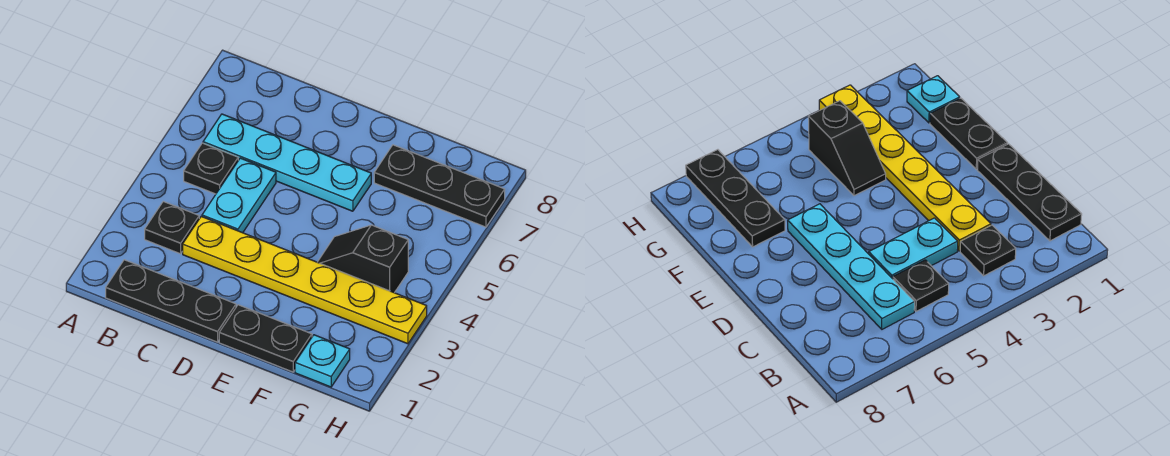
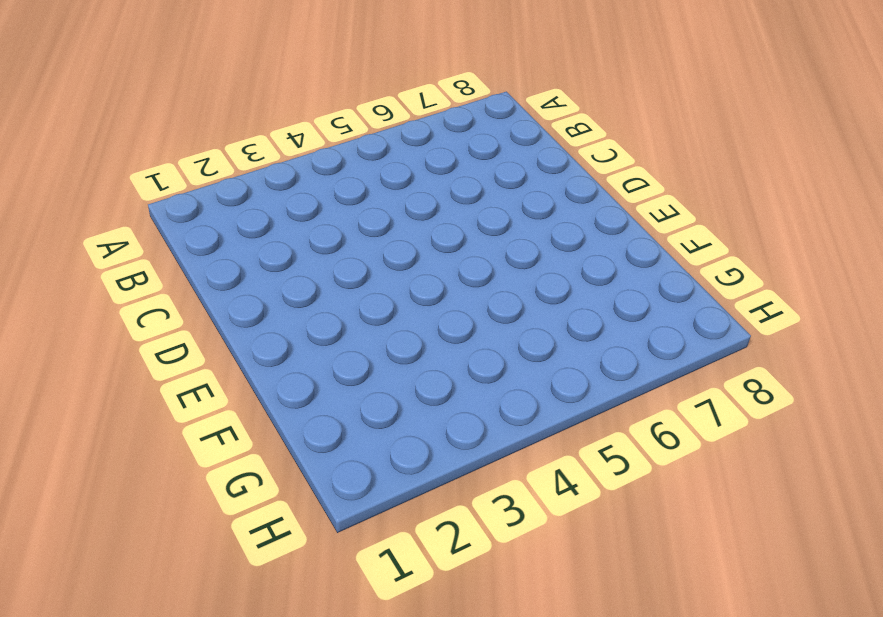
none -> black 1x3 plate [106,260,236,342]
none -> black 1x1 plate [145,201,199,254]

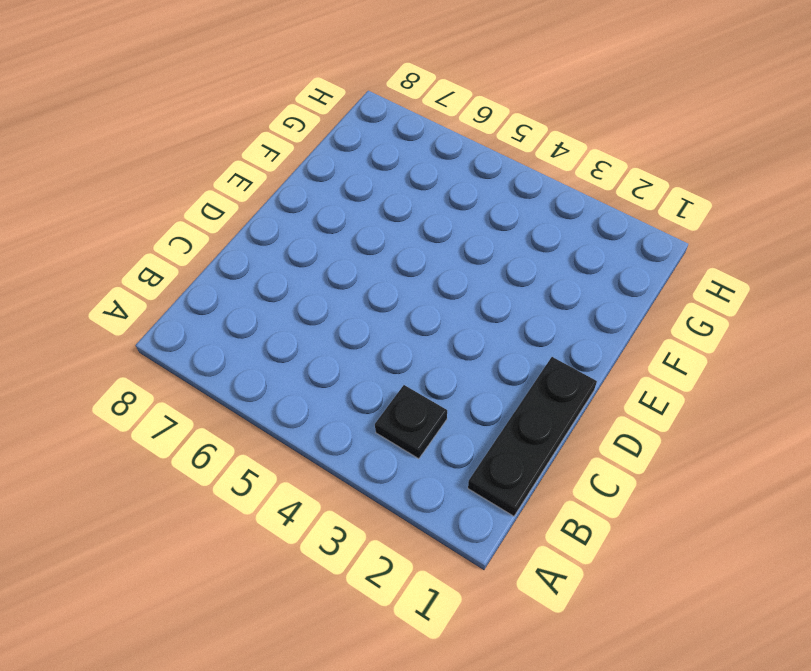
none -> black 1x1 plate [184,143,238,194]
none -> cyan 1x4 plate [203,114,371,211]

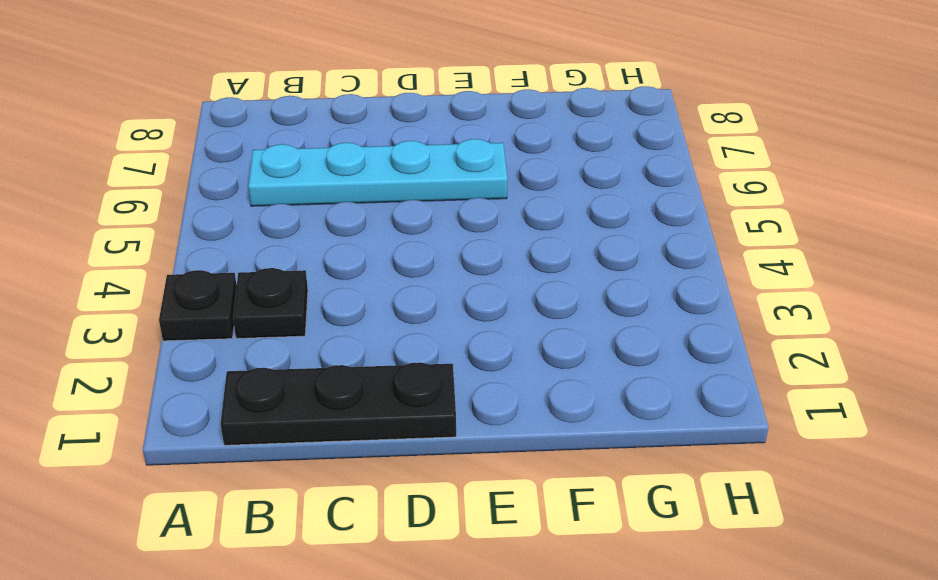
black 1x1 plate [159,270,237,341] -> black 1x1 plate moved to [184,143,238,194]
none -> yellow 1x6 plate [183,217,427,344]
none -> cyan 1x2 plate [202,158,276,233]

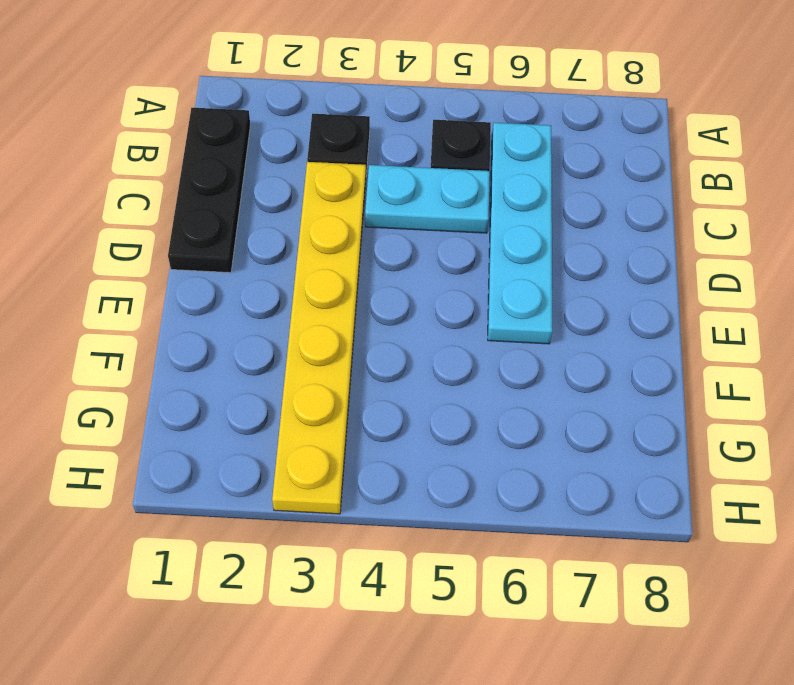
none -> black 1x2 plate [219,305,312,372]
none -> black 1x2 slope [318,225,408,293]

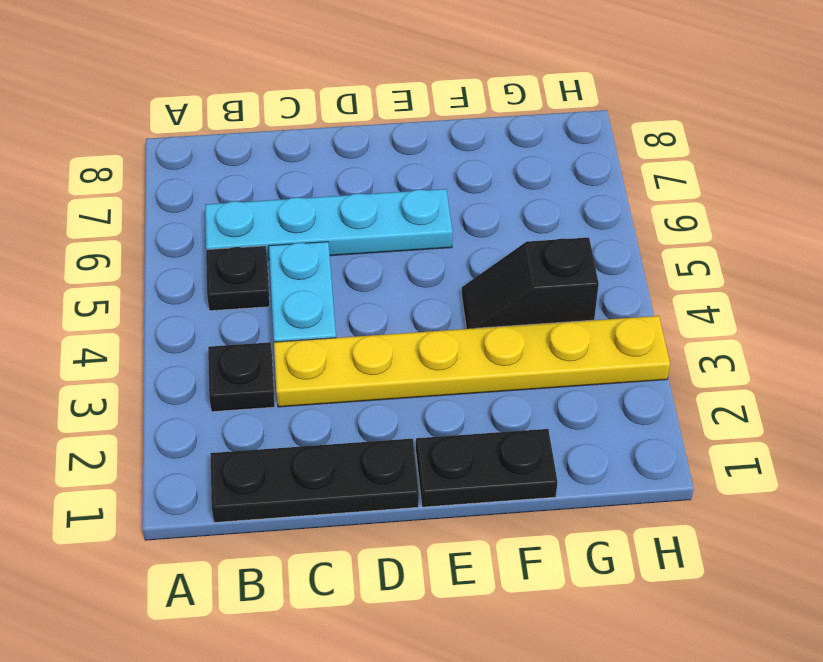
none -> black 1x3 plate [374,145,505,227]
none -> cyan 1x1 plate [295,335,350,387]

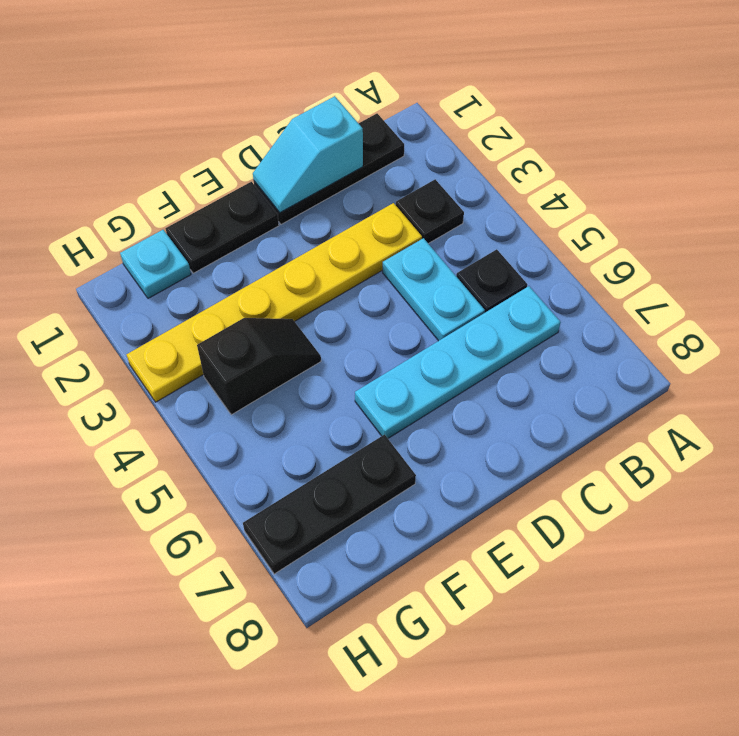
cyan 1x2 slope [253,96,363,213] -> none

